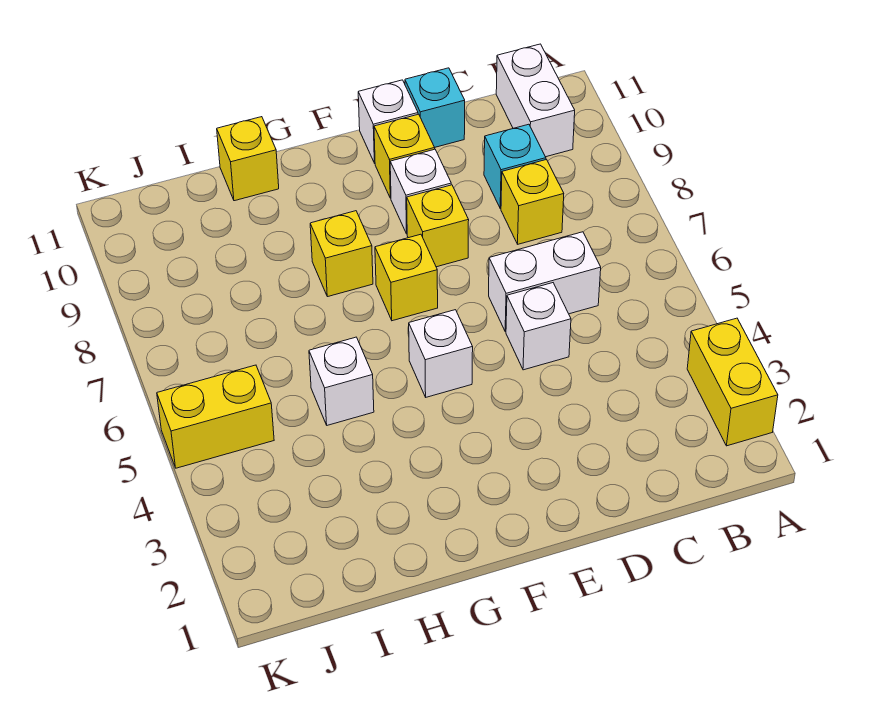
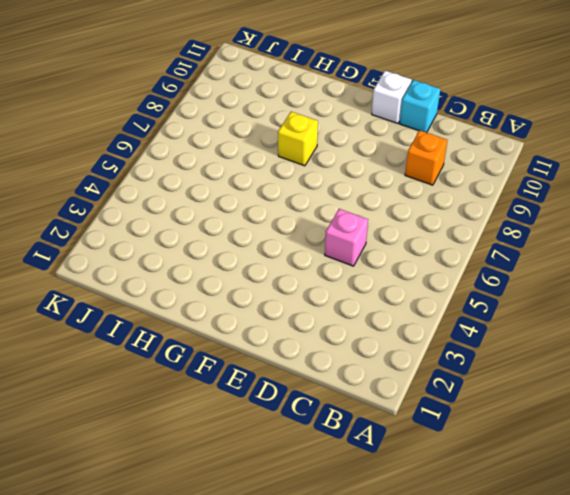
orange 1x1 brick [405,130,447,185] -> cyan 1x1 brick [484,124,546,209]
pink 1x1 brick [325,209,368,266] -> white 1x1 brick [506,283,571,370]
none -> yellow 1x2 brick [687,318,778,446]
none -> white 1x2 brick [496,44,575,157]
none -> white 1x2 brick [489,232,601,332]

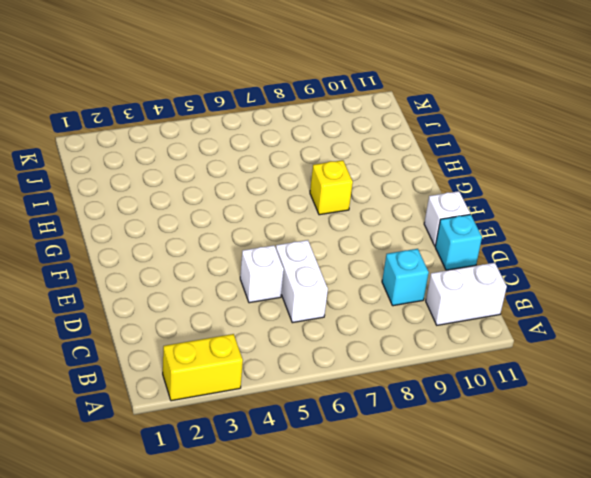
none -> yellow 1x1 brick [501,160,564,244]
none -> yellow 1x1 brick [407,185,469,267]
none -> white 1x1 brick [390,149,451,234]

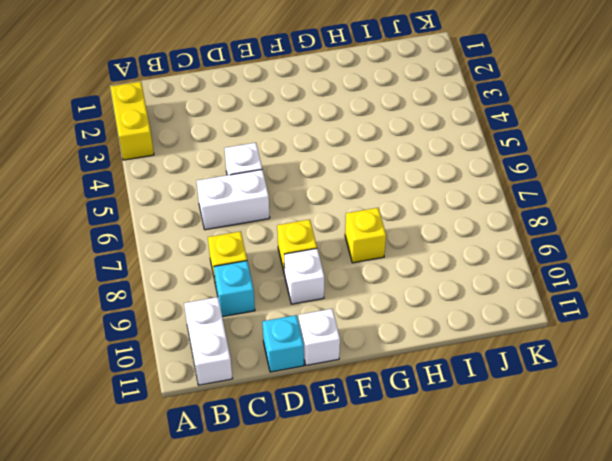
none -> yellow 1x1 brick [374,114,435,198]
none -> white 1x1 brick [409,310,473,397]
none -> yellow 1x1 brick [375,234,438,321]

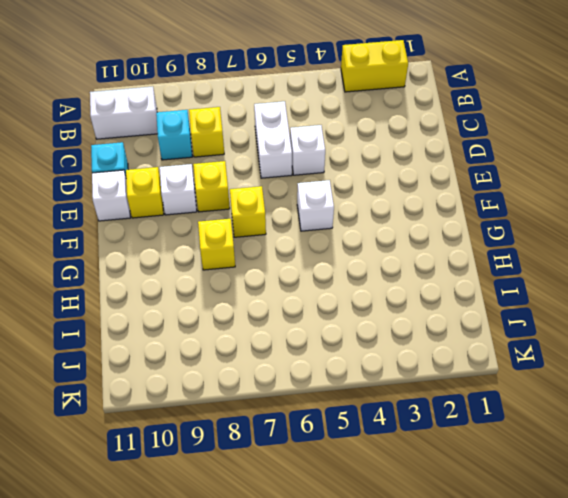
none -> white 1x1 brick [309,337,374,425]
none -> yellow 1x1 brick [217,117,279,201]
none -> yellow 1x2 brick [157,365,274,468]

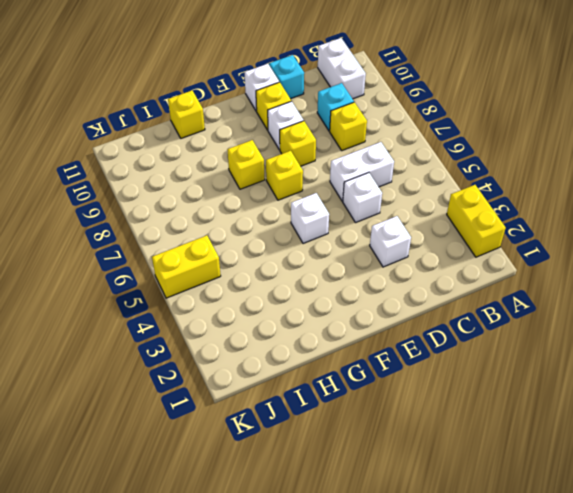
white 1x1 brick [370,216,411,267] -> white 1x1 brick moved to [309,337,374,425]

